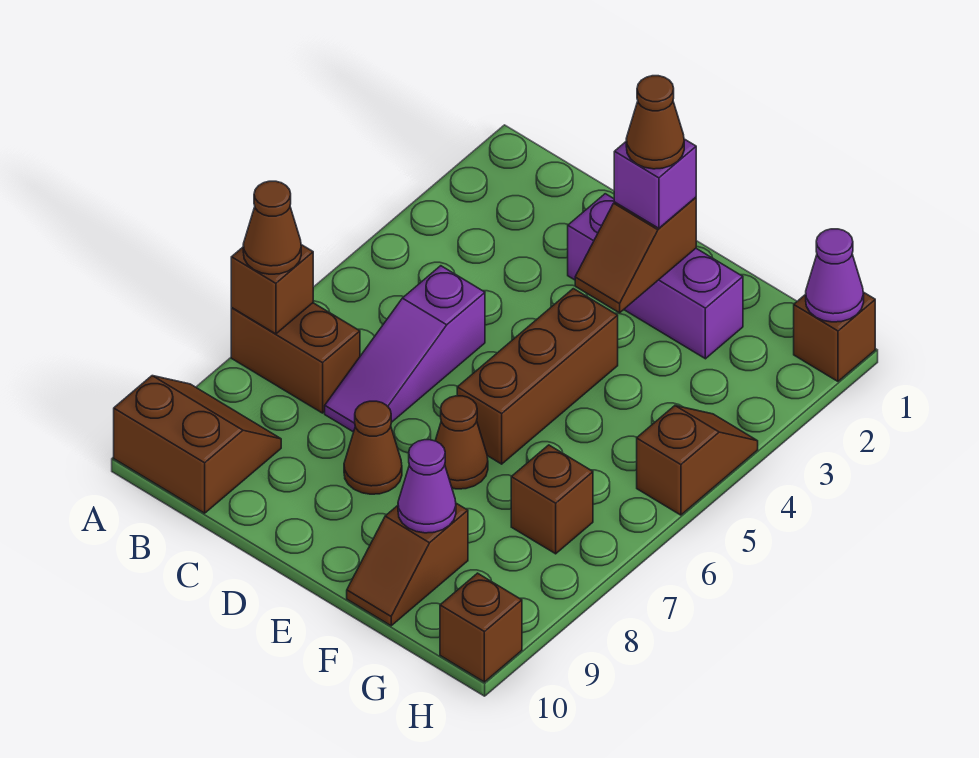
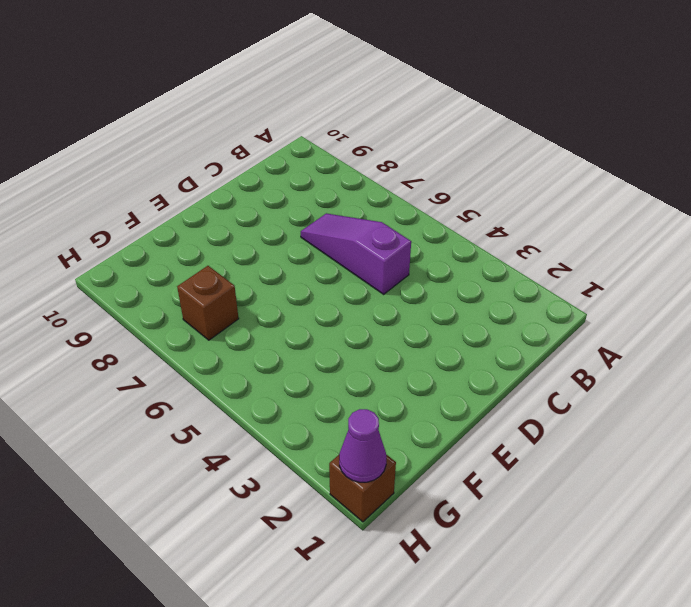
none -> brown 1x2 brick [231,303,360,413]
none -> brown 2x2 slope [114,376,281,513]
none -> purple 1x3 brick [568,194,743,359]

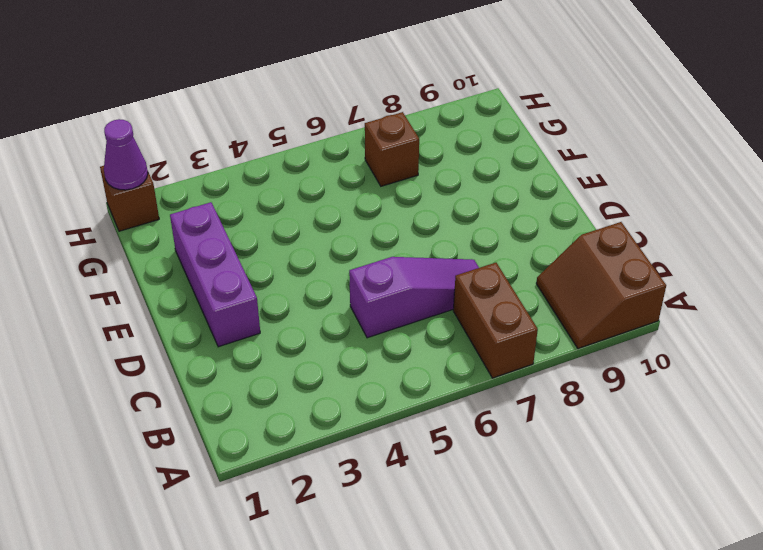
none -> brown 1x1 cone [344,401,402,494]
none -> brown 1x3 brick [457,289,618,464]
none -> brown 1x1 cone [435,396,488,489]

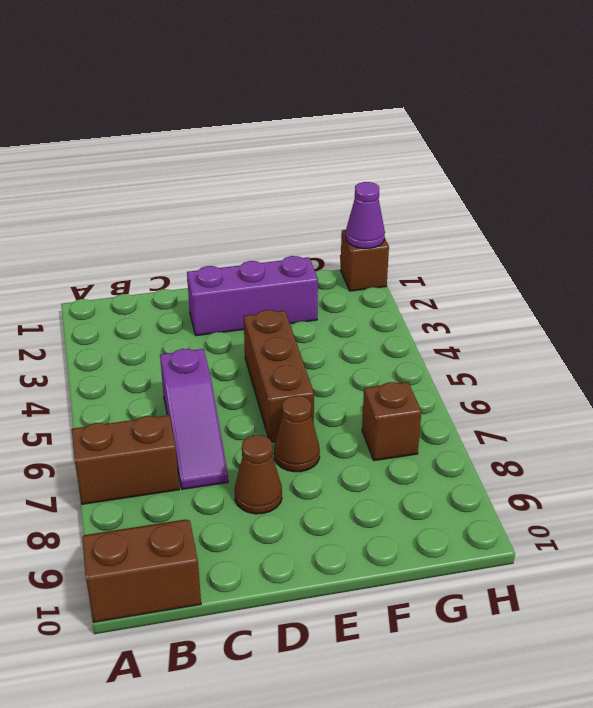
none -> brown 1x2 slope [347,503,468,626]
none -> brown 1x2 slope [637,406,758,515]
none -> brown 1x1 brick [440,573,522,682]

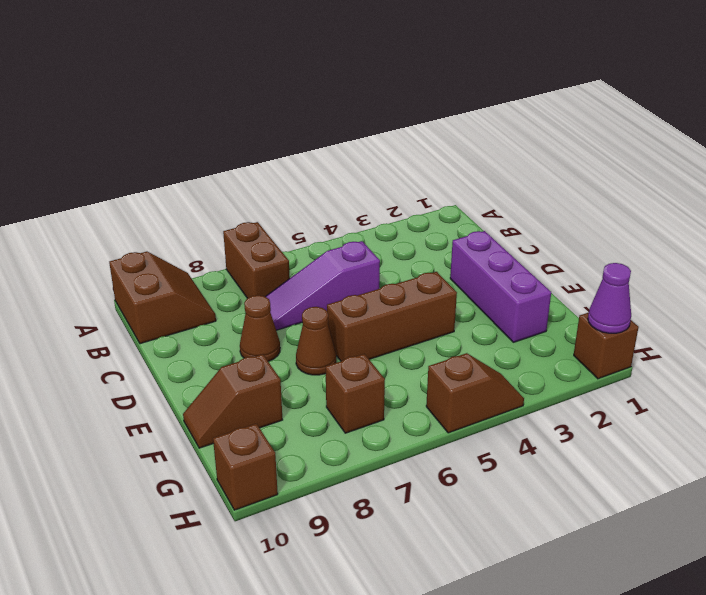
none -> brown 1x1 brick [231,245,313,334]
none -> brown 1x2 slope [575,197,696,313]
none -> purple 1x1 cone [398,440,456,533]

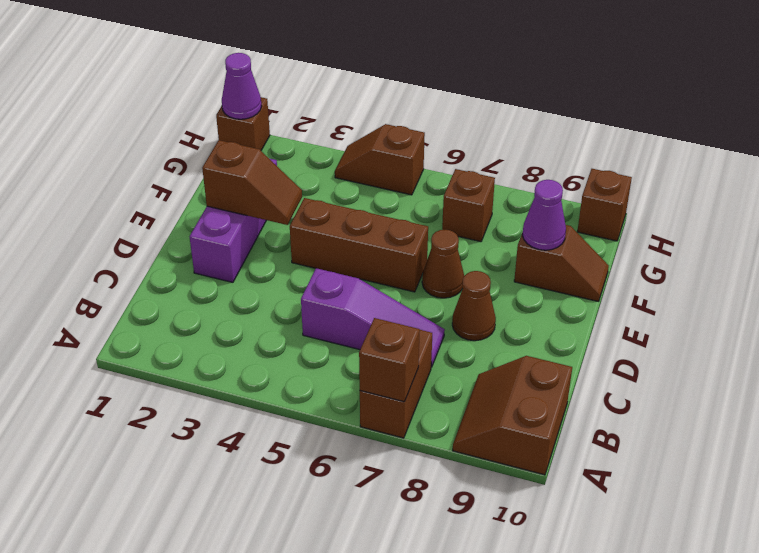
none -> brown 1x1 cone [243,181,301,274]
none -> purple 1x1 brick [614,139,696,228]
none -> brown 1x1 cone [626,76,684,169]

